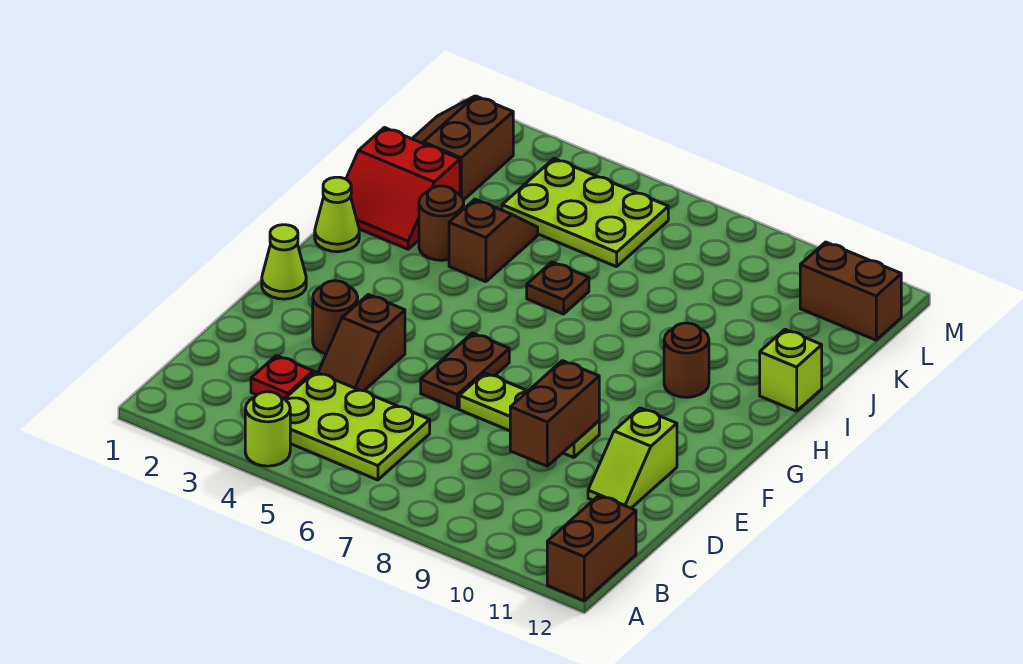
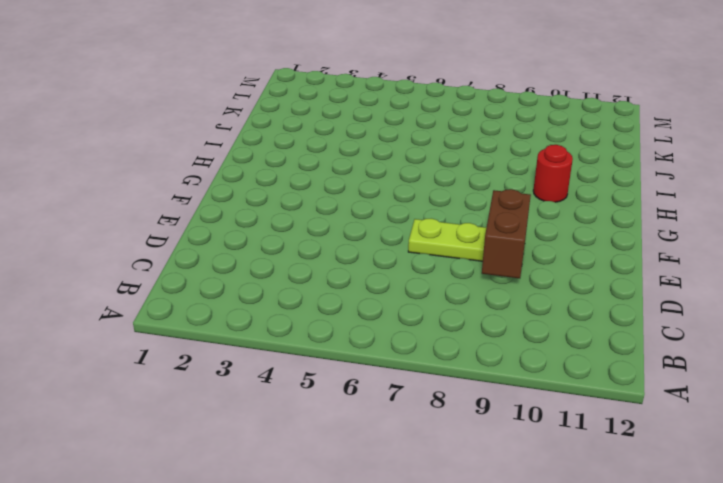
red 1x1 round brick [533,145,573,202] -> brown 1x1 round brick [664,323,709,397]
none -> lime 1x1 round brick [245,392,290,466]
none -> brown 1x2 brick [547,495,636,601]
none -> lime 2x3 plate [285,372,430,480]

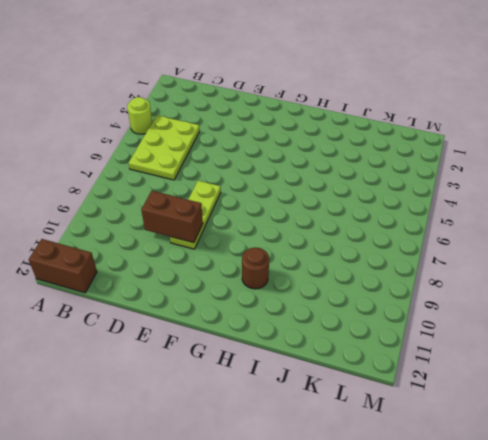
none -> red 1x1 plate [251,356,313,399]
none -> brown 1x2 slope [318,295,405,391]
none -> lime 1x2 slope [588,408,677,508]

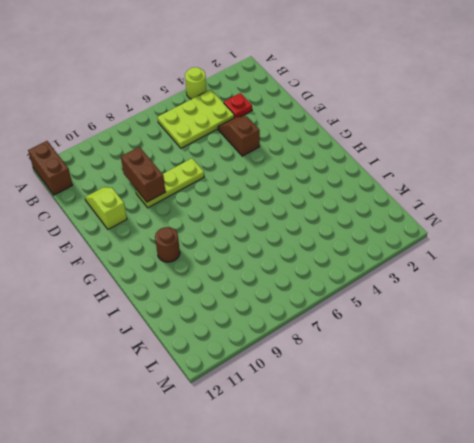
none -> brown 1x1 round brick [313,281,358,354]
none -> brown 1x2 plate [421,333,509,409]
none -> lime 1x1 cone [262,225,306,299]

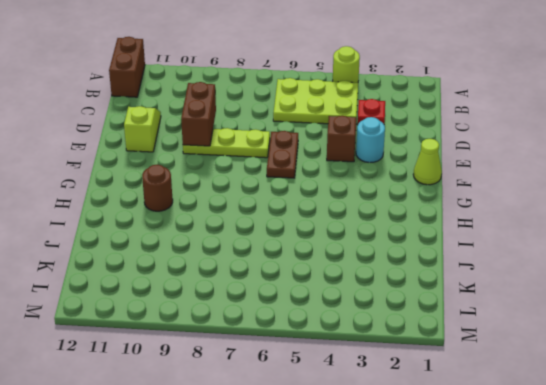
cyan 1x1 round brick [356,117,385,163] -> brown 1x1 round brick [313,281,358,354]
none -> lime 1x1 cone [315,177,359,252]
none -> red 2x2 slope [346,128,460,249]
none -> brown 1x1 round brick [419,186,464,260]

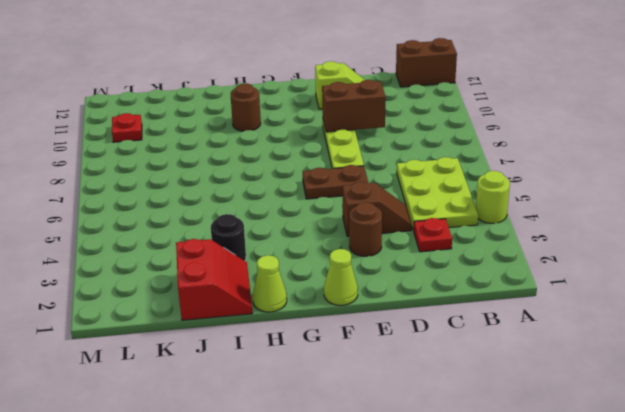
black 1x1 round brick [211,214,246,261] -> brown 1x1 round brick [419,186,464,260]
red 1x1 plate [112,113,142,142] -> none
none -> brown 1x2 slope [449,199,538,282]
none -> brown 1x1 plate [527,262,589,314]
none -> lime 1x1 brick [760,329,822,411]

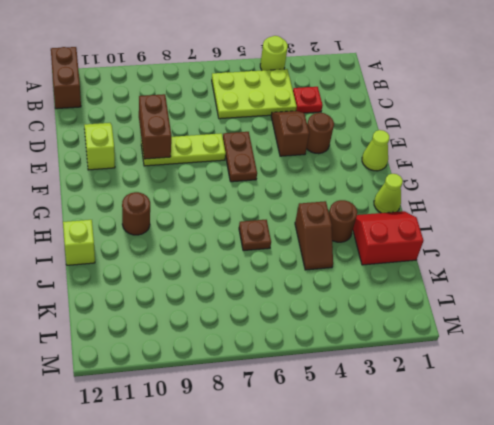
none -> brown 2x2 slope [412,96,513,200]
none -> lime 2x3 plate [502,159,668,267]
none -> brown 1x2 brick [800,242,901,340]

